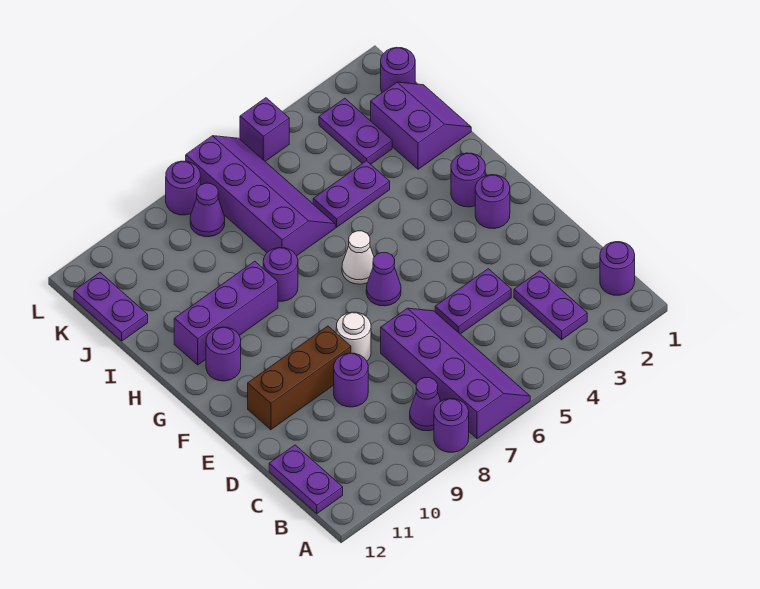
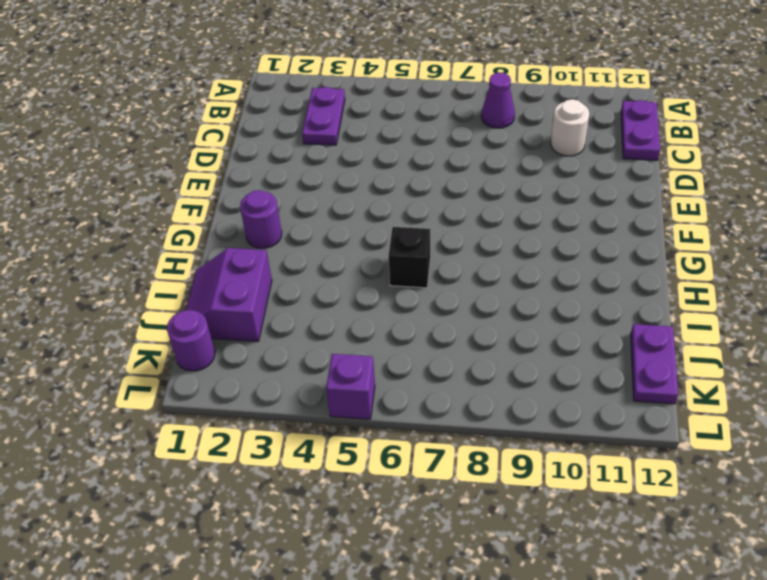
white 1x1 round brick [551,99,589,156] -> white 1x1 round brick moved to [336,312,371,361]
black 1x1 brick [389,227,430,288] -> none
none -> purple 2x4 slope [381,308,530,439]
none -> purple 1x1 round brick [434,399,469,452]
none -> purple 1x1 round brick [600,242,635,295]

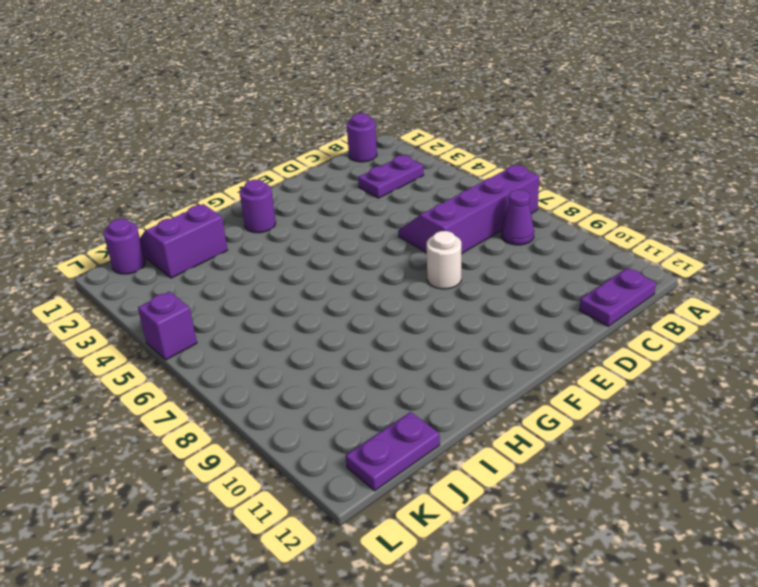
none -> purple 1x1 round brick [434,399,469,452]
none -> purple 1x2 plate [435,269,511,334]
none -> purple 1x1 round brick [334,353,368,407]

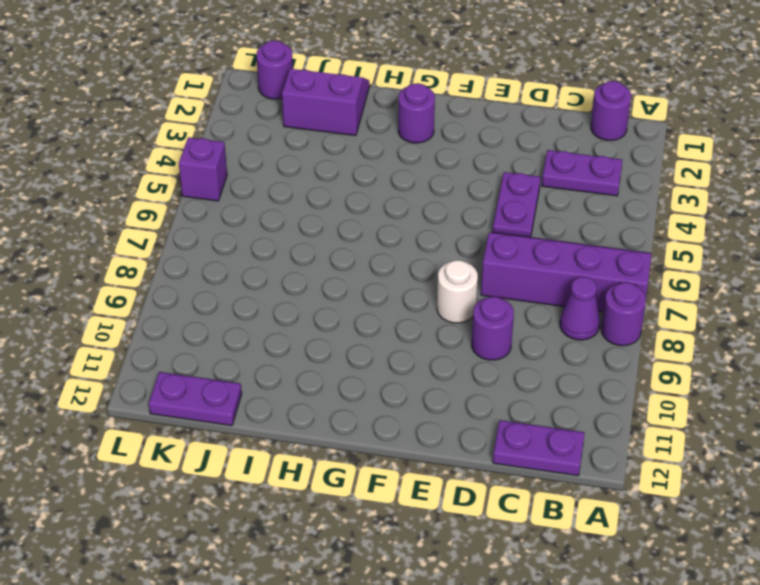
none -> brown 1x3 brick [248,326,351,430]
none -> purple 1x1 round brick [475,175,510,229]
none -> purple 1x1 cone [366,253,401,306]

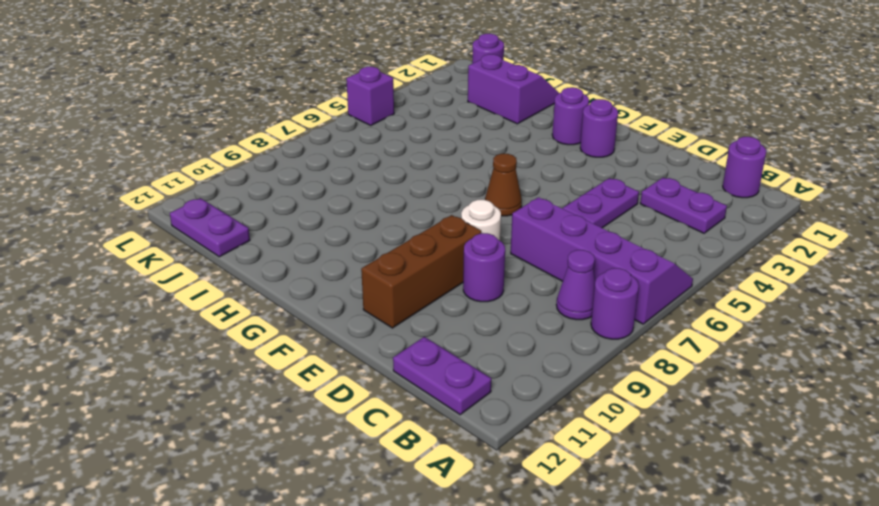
brown 1x1 cone [485,154,522,216] -> purple 1x1 cone [366,253,401,306]
none -> white 1x1 cone [342,231,374,284]
none -> purple 1x1 round brick [206,327,241,381]
none -> purple 1x1 round brick [263,248,298,301]

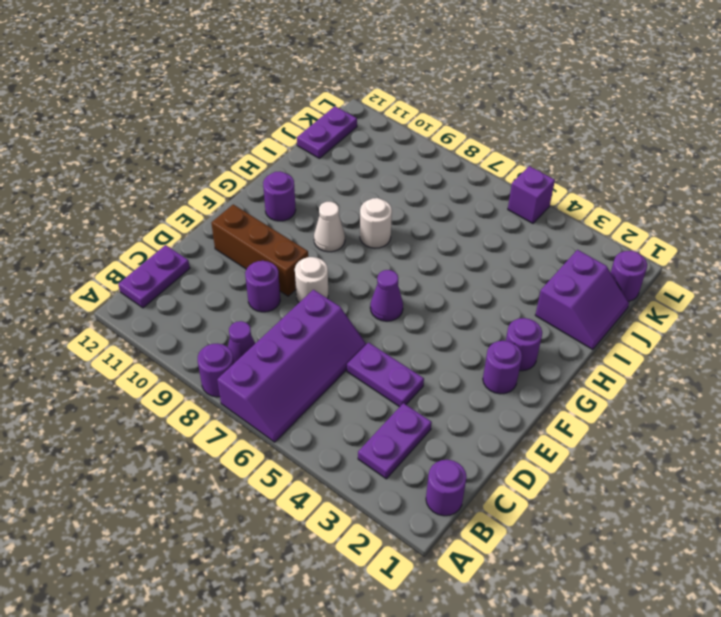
white 1x1 cone [314,202,345,252] -> white 1x1 cone moved to [342,231,374,284]
white 1x1 round brick [360,198,392,248] -> purple 1x1 round brick [263,248,298,301]
none -> purple 1x3 brick [174,261,278,365]
none -> purple 1x2 plate [313,161,390,227]
none -> purple 2x4 slope [186,136,335,256]

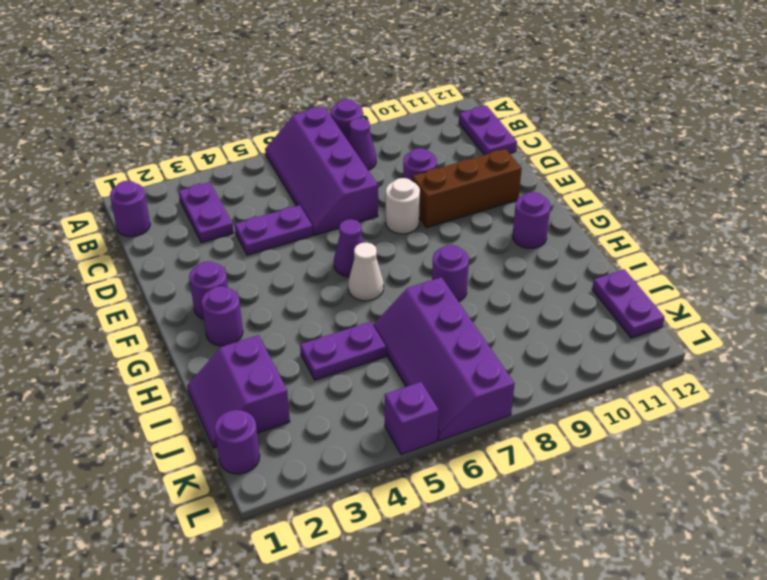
none -> purple 1x3 brick [174,261,278,365]
none -> purple 1x2 plate [319,98,392,164]
none -> purple 1x1 cone [190,183,225,237]

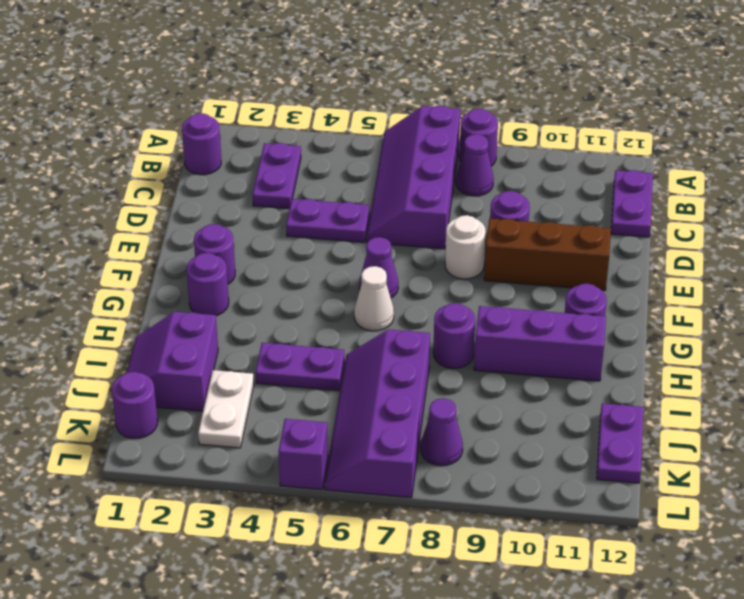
white 1x2 plate [198,370,254,448] -> purple 1x2 plate [319,98,392,164]
none -> purple 1x1 round brick [166,161,200,215]

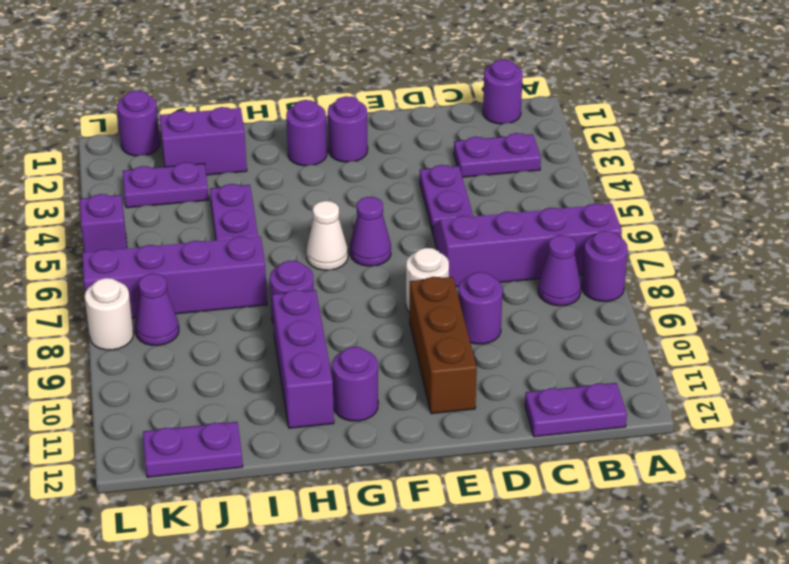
white 1x1 round brick [85,278,133,350] -> purple 1x1 round brick [166,161,200,215]

